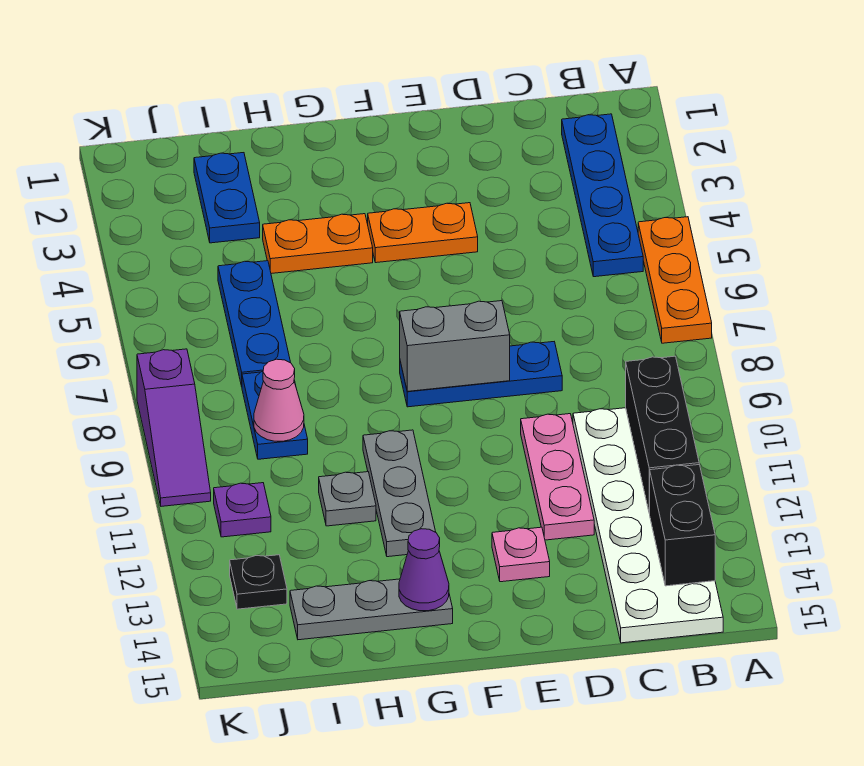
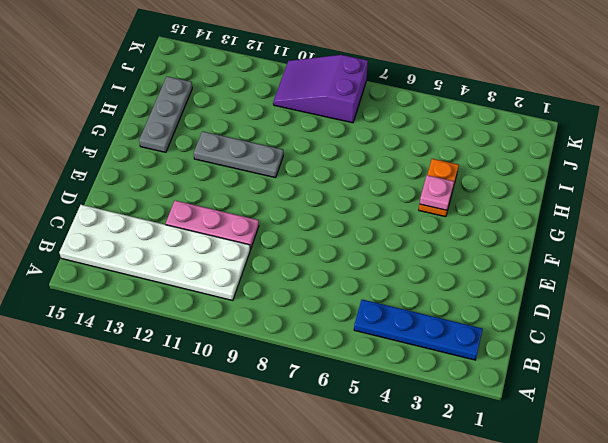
pink 1x1 plate [420,175,454,210] -> pink 1x1 plate moved to [492,527,550,582]
purple 2x3 slope [273,55,368,123] -> purple 1x3 slope [137,349,211,506]
none -> orange 1x3 plate [638,217,712,343]
none -> blue 1x3 plate [400,342,562,407]
none -> orange 1x2 plate [368,203,478,263]

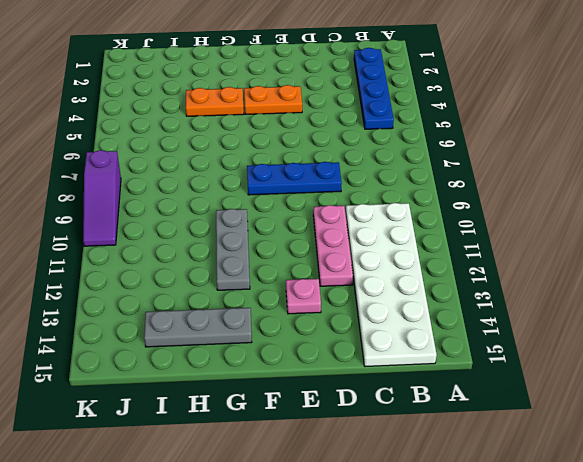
none -> orange 1x3 plate [638,217,712,343]
none -> grey 1x1 plate [319,472,376,526]
none -> blue 1x2 plate [194,153,260,243]

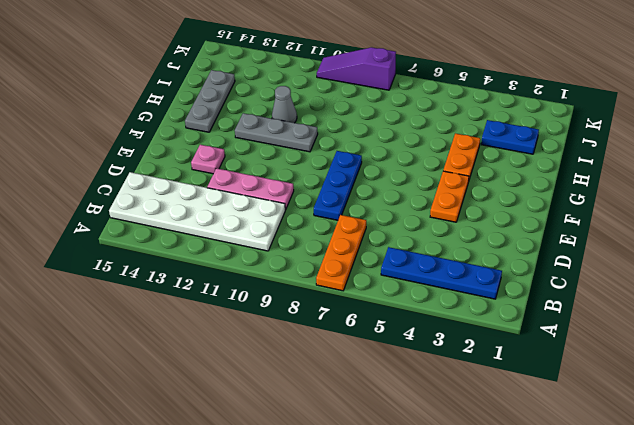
orange 1x3 plate [316,215,366,291] -> orange 1x3 plate turned to [638,217,712,343]
grey 1x1 cone [272,86,297,123] -> grey 1x1 plate [319,472,376,526]
none -> blue 1x3 plate [218,261,291,386]
none -> blue 1x2 plate [242,371,308,459]
none -> purple 1x1 plate [214,483,271,537]

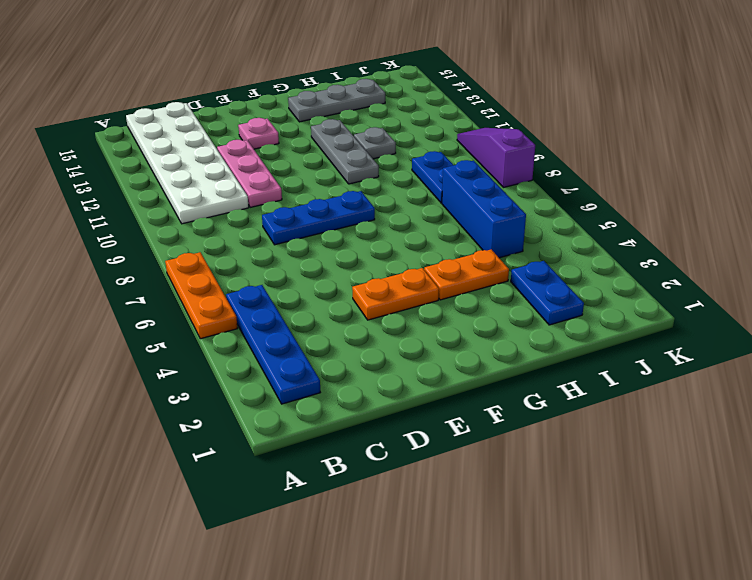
blue 1x3 brick [442,160,526,258] -> blue 1x3 plate [218,261,291,386]
none -> purple 1x1 plate [214,483,271,537]
none -> black 1x1 plate [230,555,287,609]
none -> black 1x3 brick [626,356,699,513]

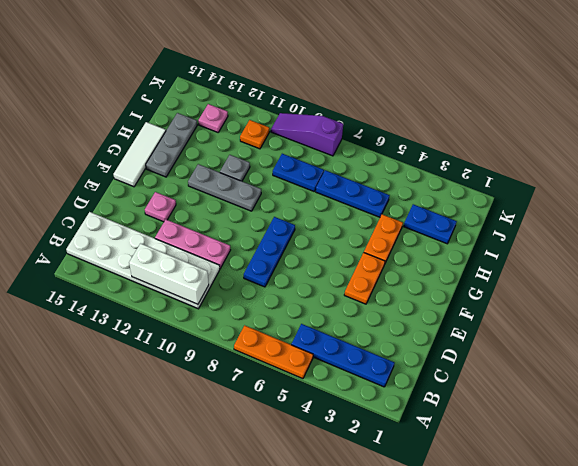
white 1x3 brick [129,243,209,304] -> black 1x3 brick [626,356,699,513]
white 1x3 tile [113,122,166,187] -> none
orange 1x1 plate [240,120,269,149] -> purple 1x1 plate [214,483,271,537]
pink 1x1 plate [198,104,228,132] -> black 1x1 plate [230,555,287,609]
none -> black 1x2 brick [649,465,715,586]
none -> grey 1x2 brick [400,301,510,391]
none -> purple 1x1 cone [399,529,449,611]

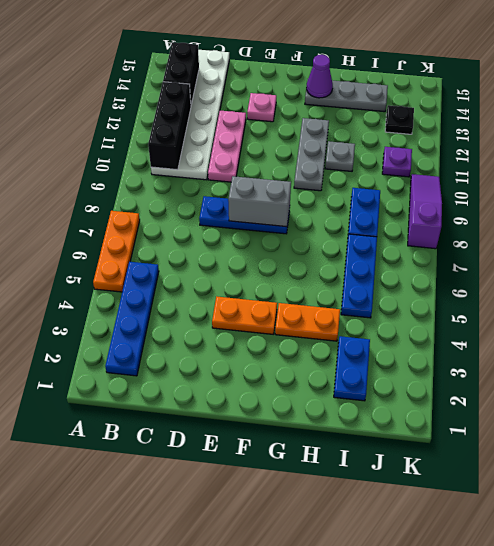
none -> pink 1x1 cone [254,359,304,441]

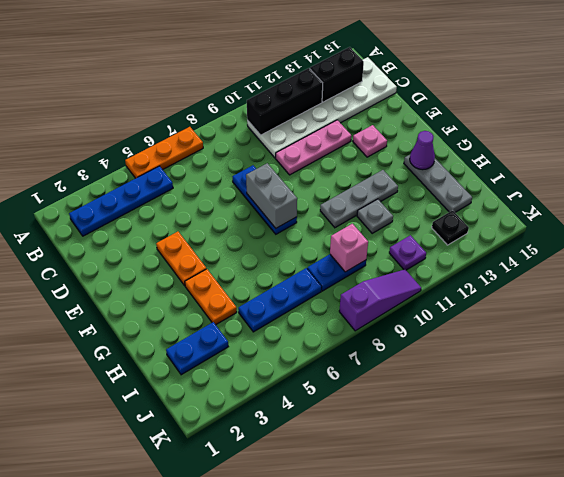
pink 1x1 brick [330,224,368,272] -> pink 1x1 cone [254,359,304,441]

